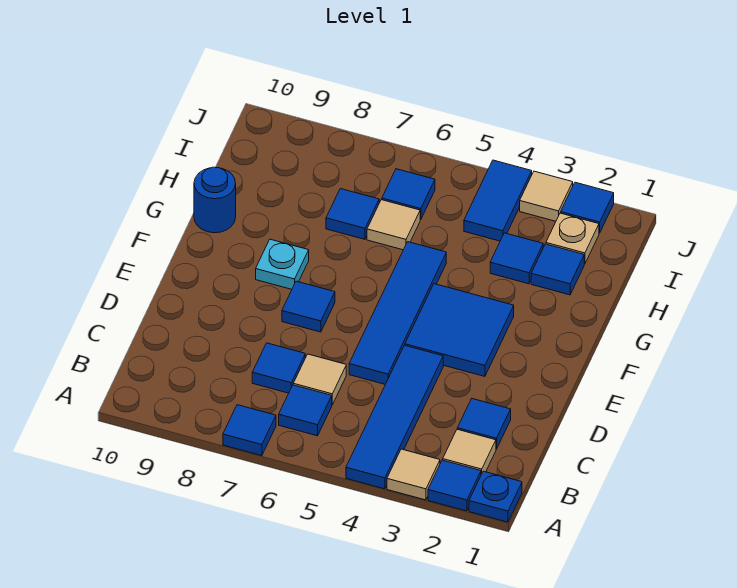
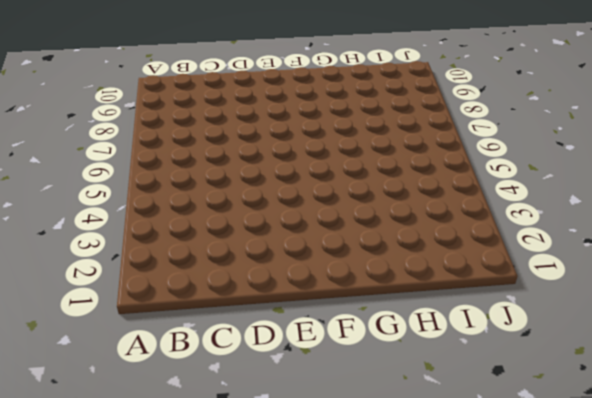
none -> blue 1x1 plate [469,471,522,522]
none -> blue 1x1 tile [428,460,481,511]
none -> tan 1x1 tile [387,449,440,500]

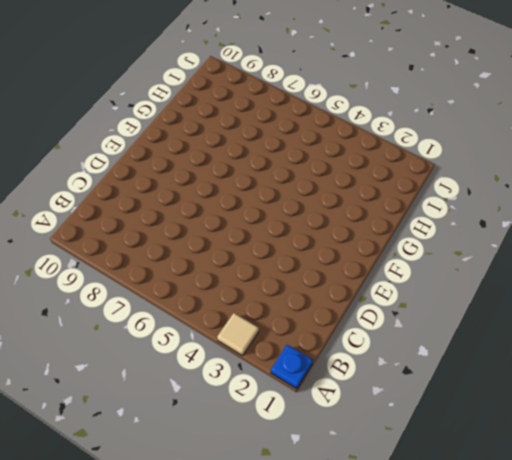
none -> blue 1x1 tile [428,460,481,511]
none -> blue 1x4 tile [346,345,443,489]
none -> blue 1x1 tile [223,405,276,456]

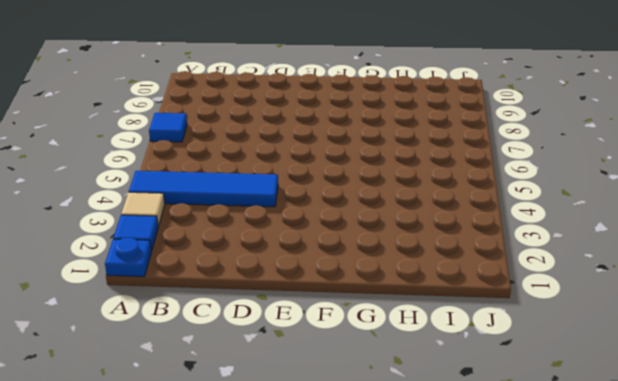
none -> tan 1x1 tile [443,429,496,475]
none -> blue 1x1 tile [279,385,332,436]
none -> blue 1x1 tile [457,399,511,449]

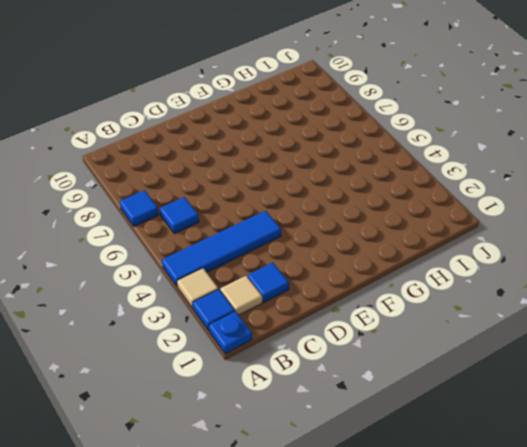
none -> tan 1x1 tile [293,354,346,405]
none -> blue 1x1 tile [252,343,305,393]
none -> blue 1x4 tile [349,242,446,384]

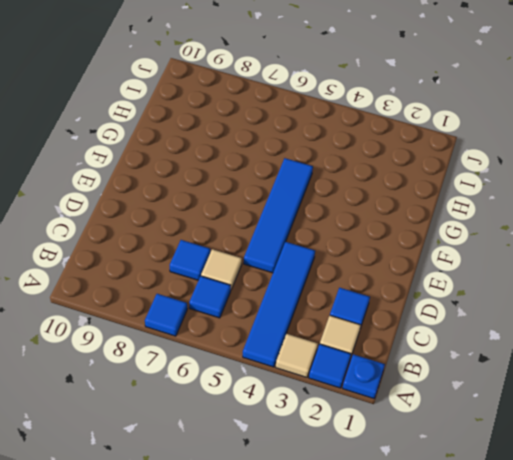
none -> blue 2x2 tile [405,284,514,376]
none -> blue 1x1 tile [282,281,335,332]
none -> cyan 1x1 plate [256,239,309,289]

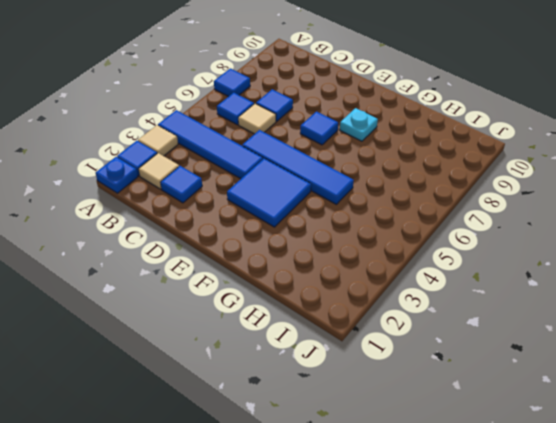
none -> blue 1x1 round brick [194,167,236,233]
none -> blue 1x1 tile [531,244,584,295]
none -> blue 1x1 tile [490,233,543,284]

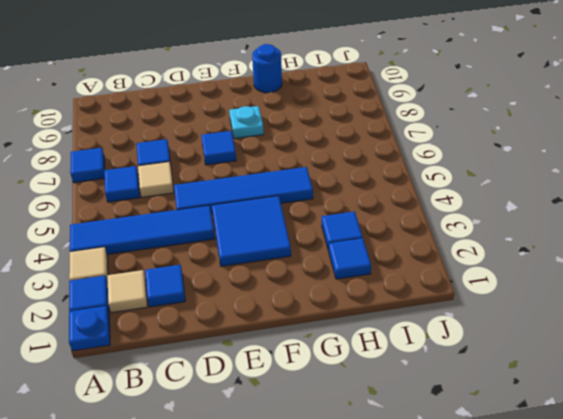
none -> tan 1x1 tile [367,200,420,250]
none -> blue 1x1 tile [326,189,379,239]
none -> tan 1x1 plate [546,213,599,264]

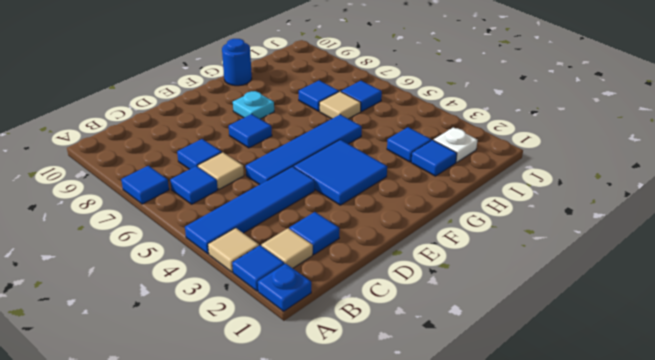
white 1x1 plate [434,127,477,162] -> tan 1x1 plate [546,213,599,264]
none -> blue 1x2 tile [464,160,532,241]
none -> blue 1x1 tile [561,182,614,233]
none -> tan 1x1 tile [520,171,573,221]

